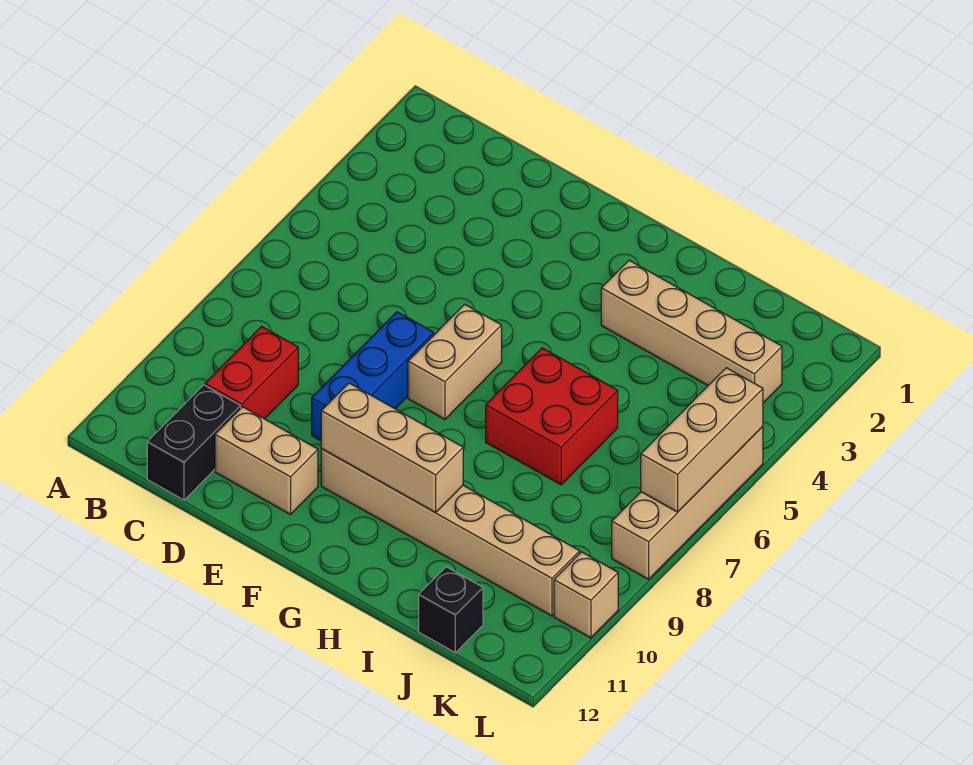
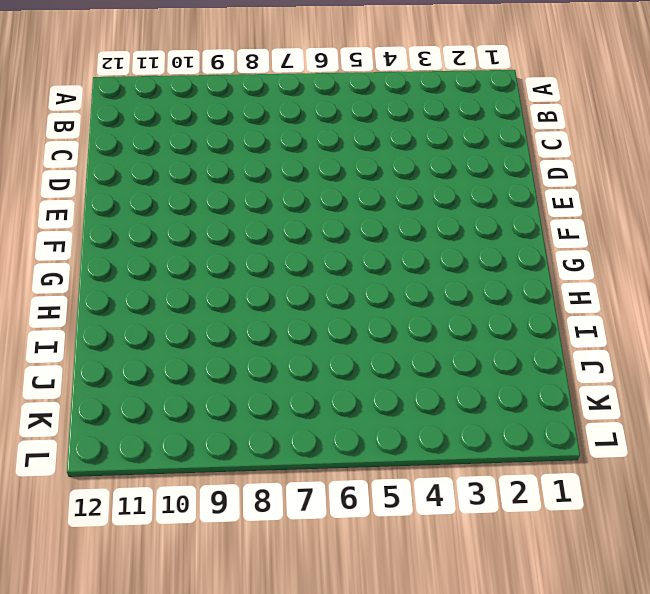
none -> red 1x2 brick [205,327,298,419]
none -> black 1x2 brick [147,385,241,500]
none -> tan 1x2 brick [215,407,318,514]

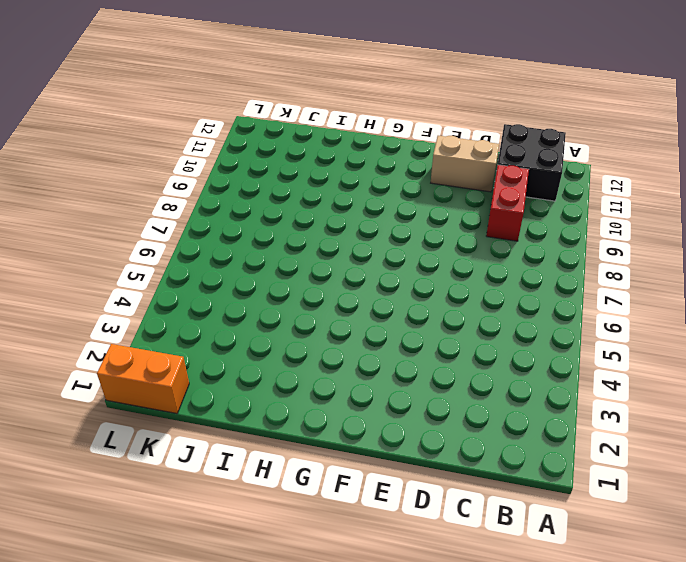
black 2x2 brick [496,124,566,201] -> black 1x2 brick [147,385,241,500]
orange 1x2 brick [97,344,189,413] -> none
none -> blue 1x3 brick [312,312,434,441]
none -> tan 1x2 brick [408,304,502,419]
none -> tan 1x6 brick [321,449,580,616]

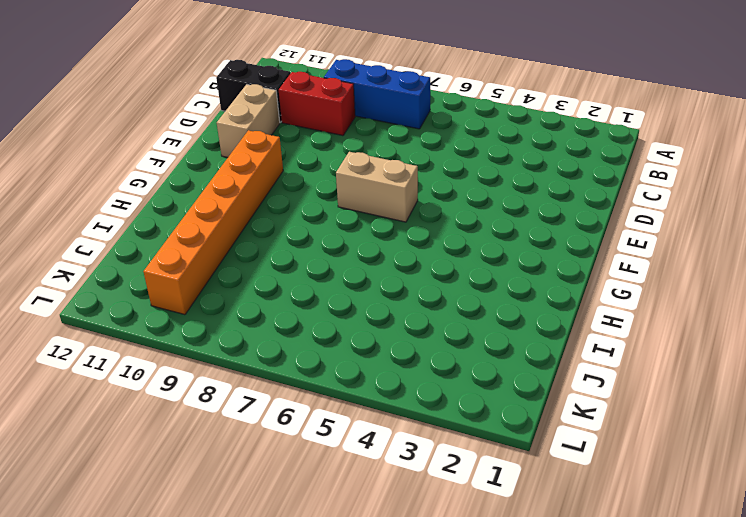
blue 1x3 brick [324,59,430,129] -> blue 1x3 brick moved to [312,312,434,441]
orange 1x6 brick [143,130,283,315] -> tan 1x6 brick [321,449,580,616]
none -> tan 1x4 brick [601,260,782,403]
none -> red 2x2 brick [486,348,618,485]
none -> black 1x1 brick [419,567,483,653]

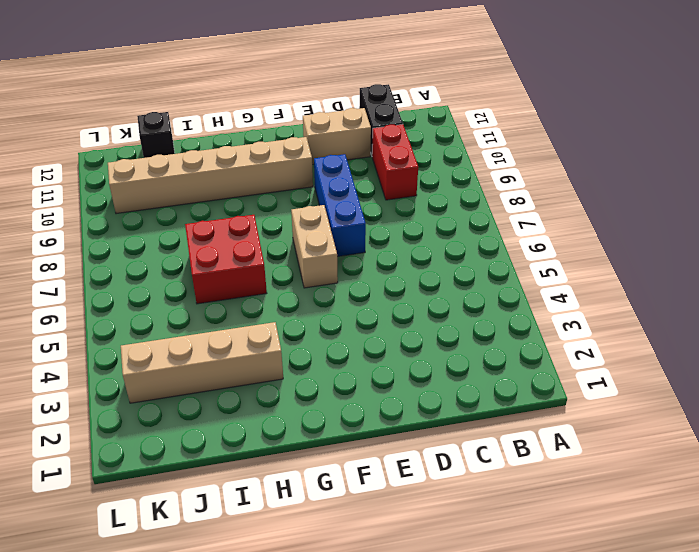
none -> tan 1x4 brick [612,427,763,579]
none -> tan 1x1 brick [554,552,618,638]
none -> tan 1x3 brick [321,383,463,513]

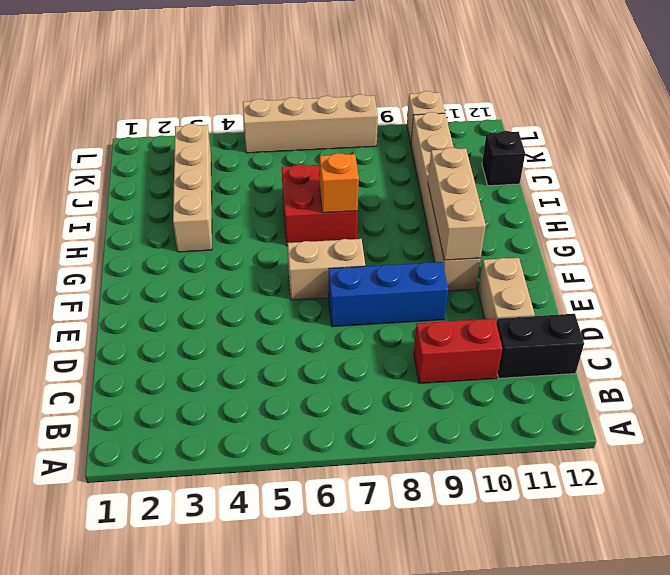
orange 1x1 brick [320,153,359,213] -> none
none -> tan 1x3 brick [641,368,763,512]

